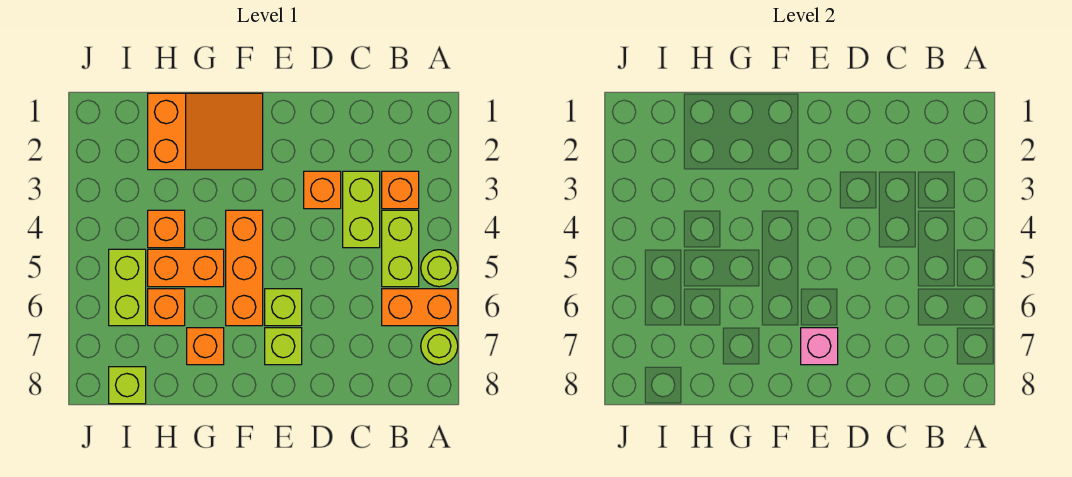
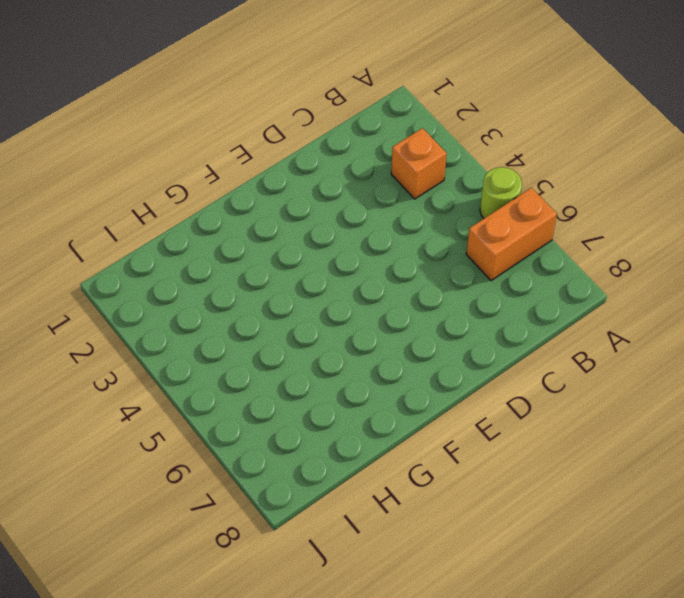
none -> lime 1x1 round brick [421,328,458,365]
none -> lime 1x2 brick [382,210,419,287]
none -> lime 1x2 brick [343,171,380,248]

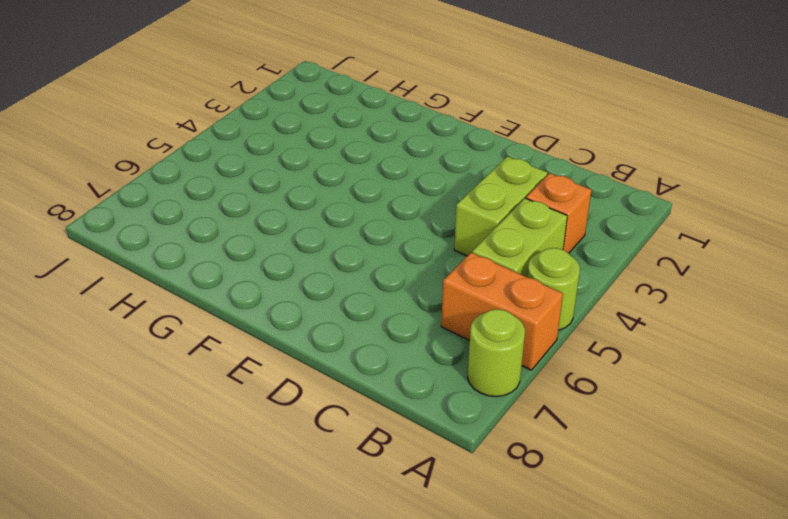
none -> orange 1x1 brick [304,171,341,209]
none -> lime 1x1 brick [265,289,302,326]
none -> lime 1x1 brick [265,328,302,365]

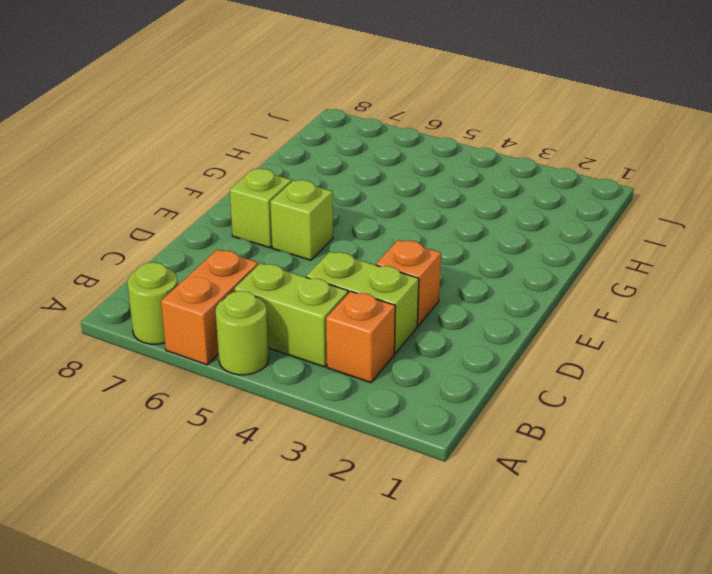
none -> orange 2x3 slope [148,93,263,170]
none -> orange 1x3 brick [226,210,263,326]
none -> orange 1x2 brick [148,249,224,287]

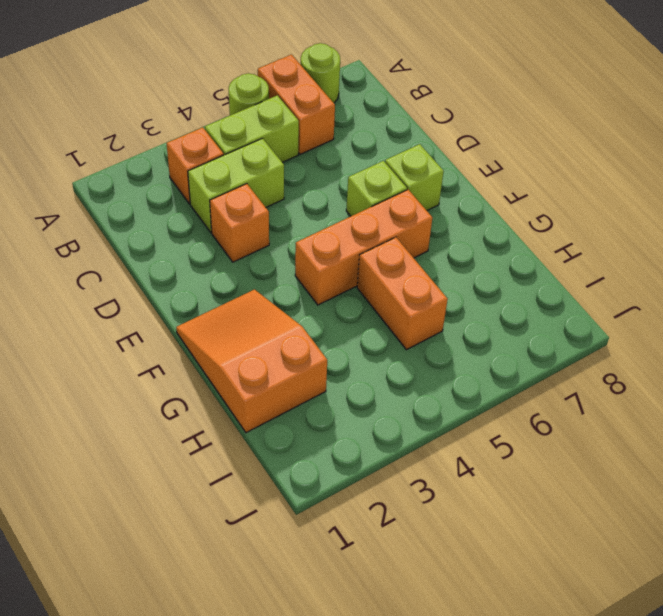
none -> orange 1x1 brick [187,328,224,365]
none -> orange 1x1 brick [148,210,185,248]
none -> orange 1x1 brick [148,289,185,326]

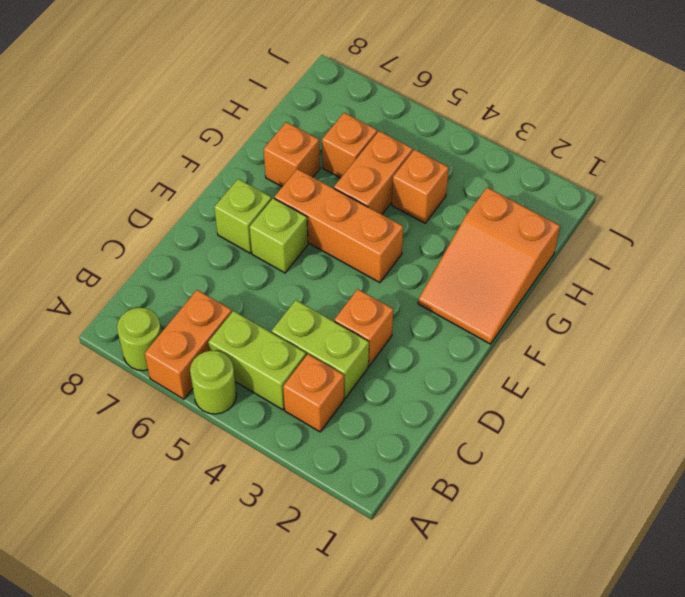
none -> lime 1x2 brick [109,249,146,326]
none -> lime 1x1 brick [109,367,146,404]
none -> pink 1x1 brick [801,328,838,365]

